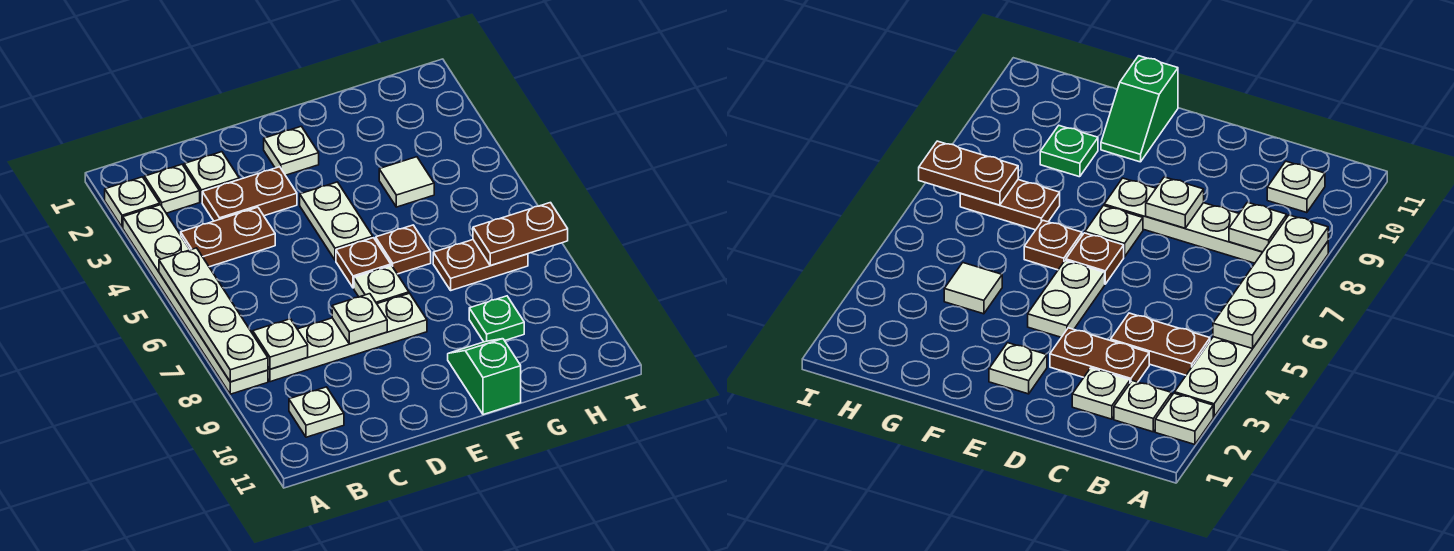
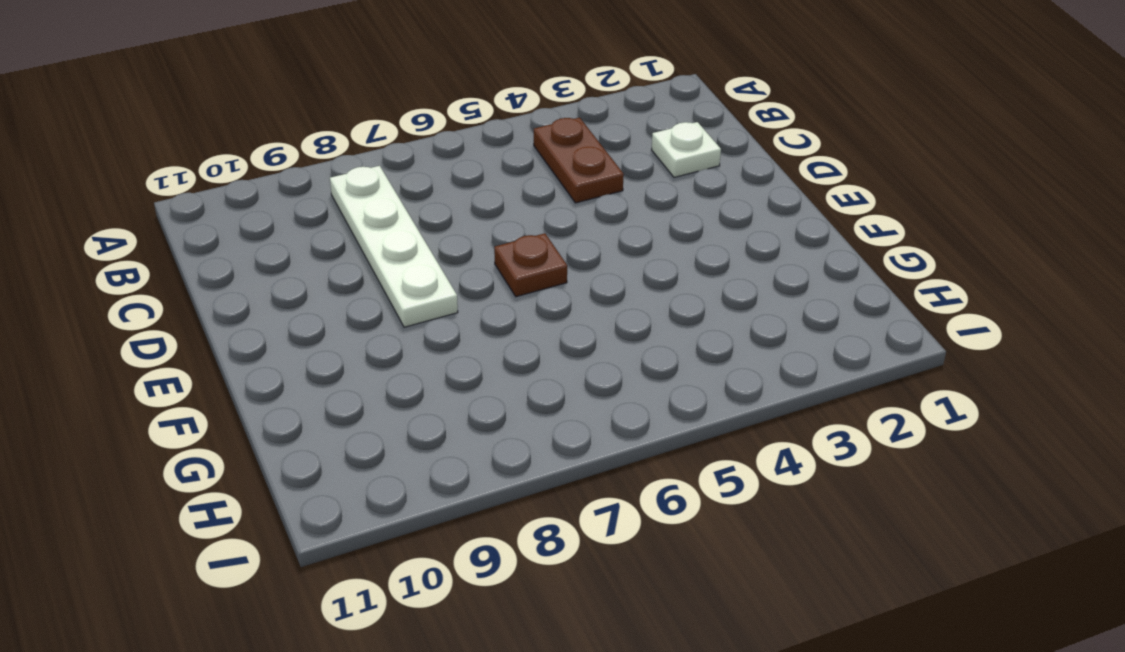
none -> white 1x1 plate [105,177,160,227]
none -> white 1x6 plate [123,205,268,394]
none -> white 1x1 plate [145,164,200,213]

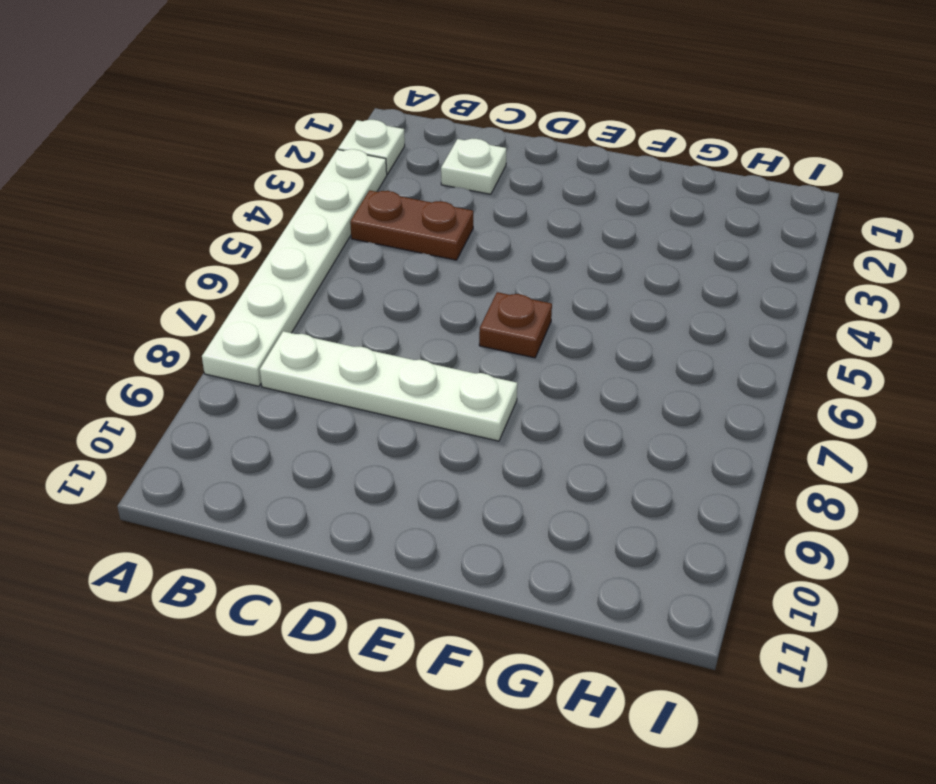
none -> white 1x1 plate [145,164,200,213]
none -> white 1x1 plate [289,387,344,437]
none -> brown 1x2 plate [202,167,297,221]

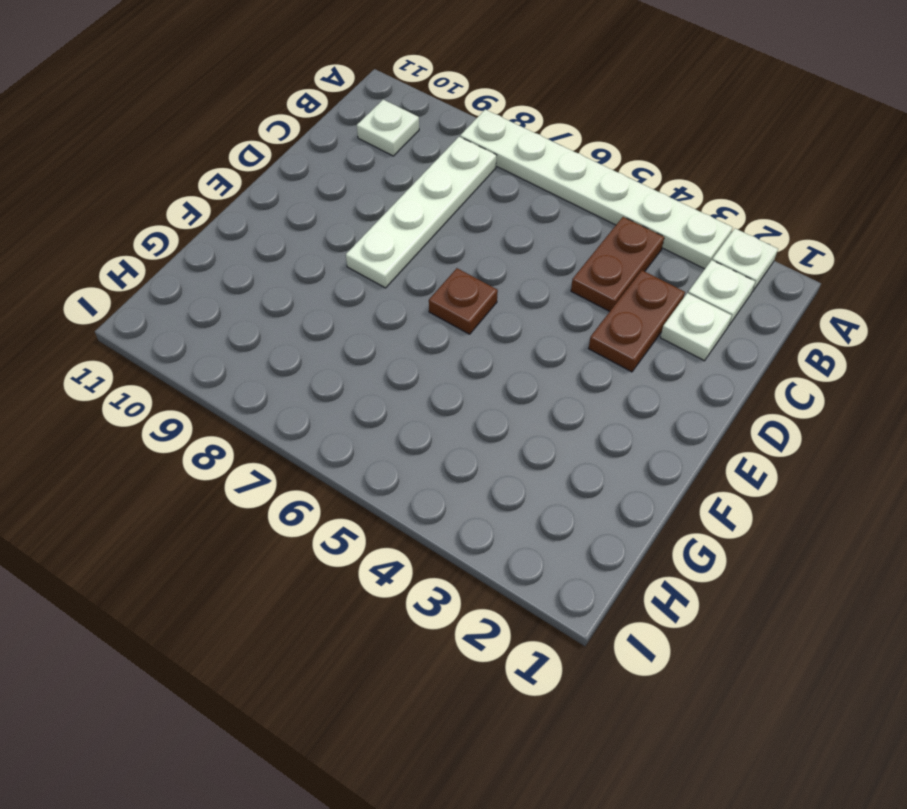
none -> white 1x1 plate [264,126,319,175]
none -> white 1x2 plate [300,182,373,260]
none -> white 1x1 plate [354,266,409,304]

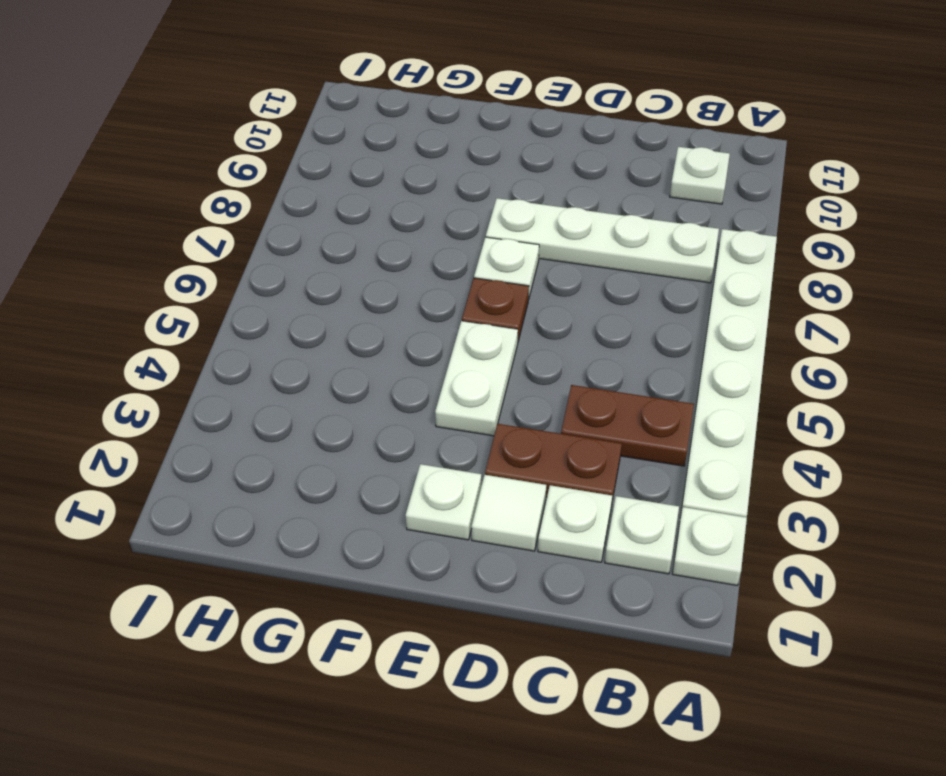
white 1x1 tile [472,475,546,551] -> white 1x1 tile moved to [379,157,434,207]
none -> brown 1x1 plate [376,225,431,274]
none -> green 1x2 slope [448,339,521,415]
none -> brown 1x2 plate [433,240,528,290]

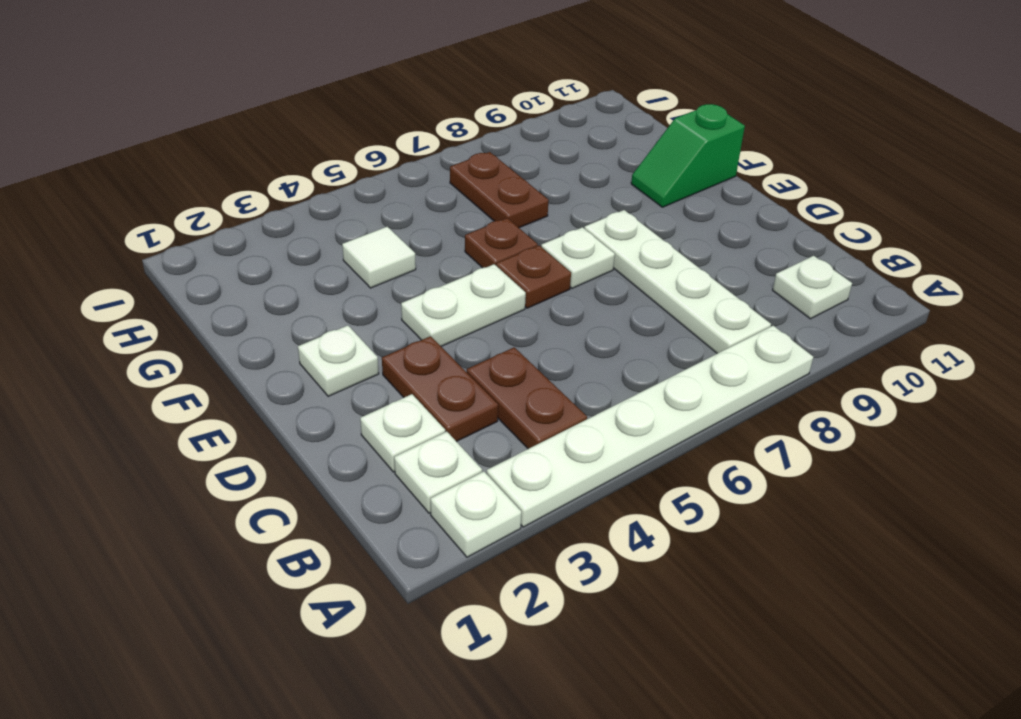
none -> green 1x1 plate [469,296,524,342]
none -> white 1x4 plate [159,248,268,382]
none -> white 1x1 plate [253,319,308,369]

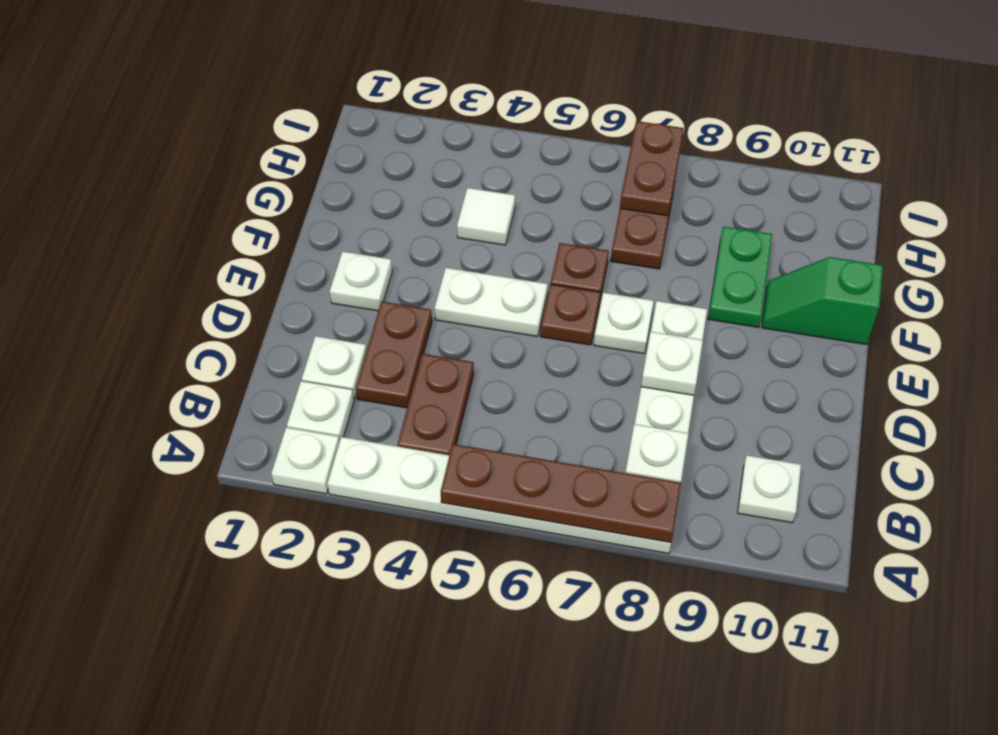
brown 1x4 plate [440,444,681,542] -> white 1x4 plate [159,248,268,382]
green 1x2 plate [708,227,772,327] -> green 1x1 plate [469,296,524,342]

